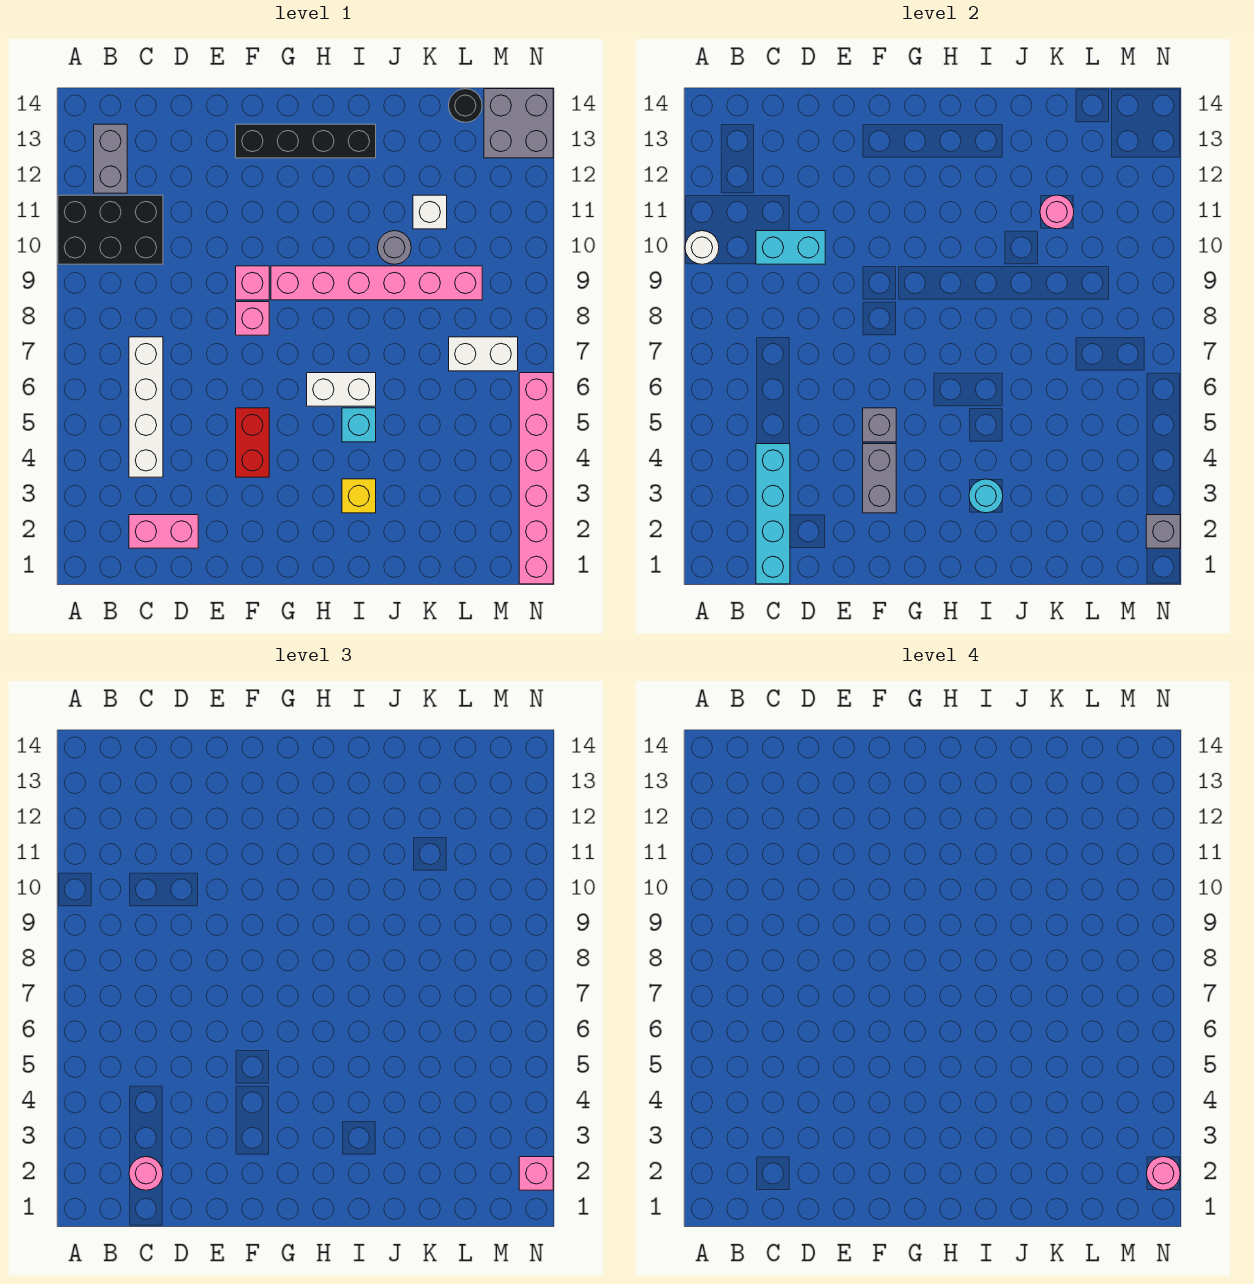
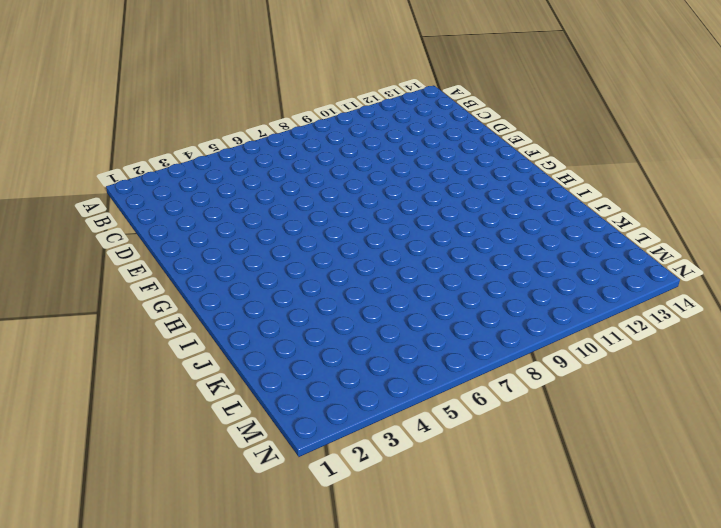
none -> black 2x3 brick [58,195,163,264]
none -> grey 1x2 brick [94,124,127,193]
none -> pink 1x2 brick [129,515,198,548]

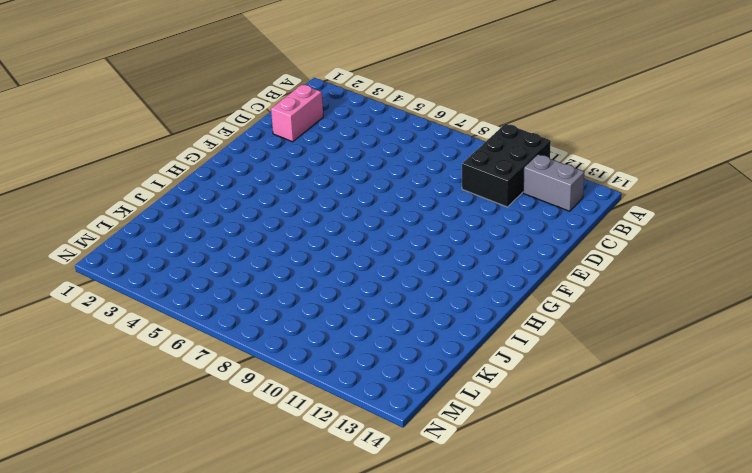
none -> white 1x4 brick [129,337,163,477]
none -> red 1x2 brick [236,408,269,477]
none -> pink 1x1 brick [236,302,269,335]

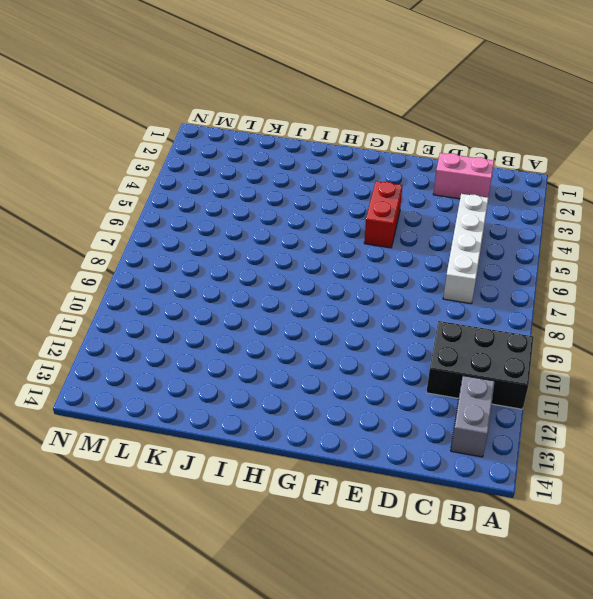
none -> pink 1x1 brick [236,302,269,335]
none -> pink 1x1 brick [236,266,269,300]
none -> black 1x4 brick [236,124,376,158]

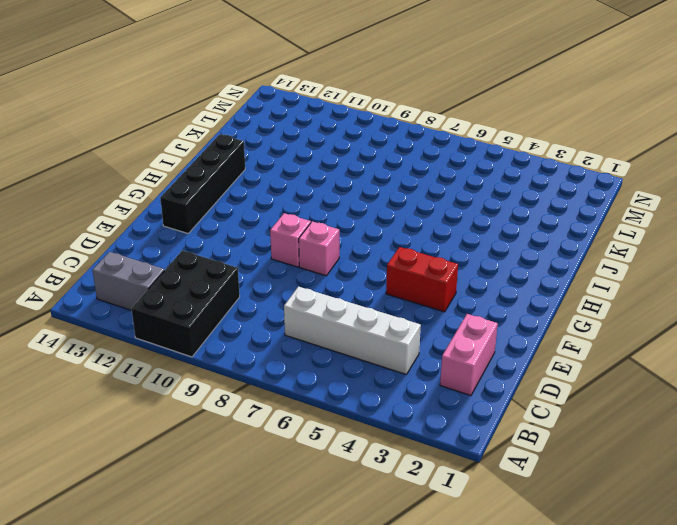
none -> pink 1x6 brick [271,266,482,300]
none -> white 1x2 brick [307,373,376,406]
none -> yellow 1x1 brick [342,479,376,513]

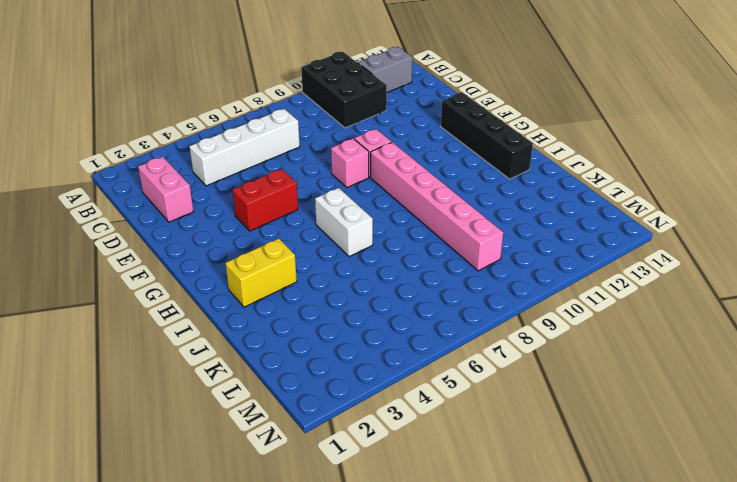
yellow 1x2 brick [225,238,297,307] -> yellow 1x1 brick [342,479,376,513]
none -> cyan 1x1 brick [342,408,376,442]
none -> grey 1x1 round brick [378,231,411,264]
none -> white 1x1 brick [413,195,447,229]

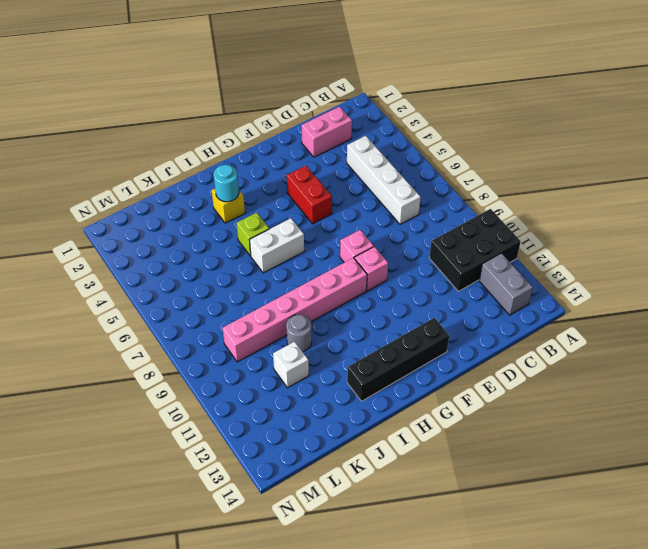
lime 1x1 brick [237,213,269,256] -> cyan 1x1 brick [342,408,376,442]
none -> white 1x2 brick [449,337,518,371]
none -> black 1x1 round brick [449,89,482,122]
none -> grey 2x2 brick [484,89,553,158]

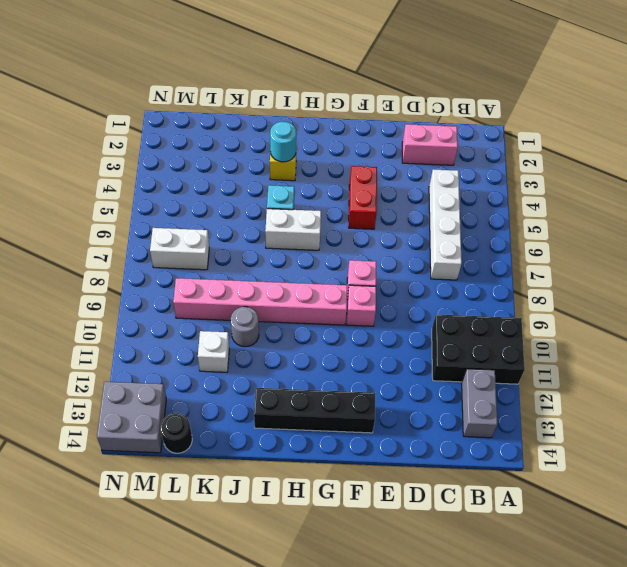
none -> pink 1x6 brick [519,373,553,584]
none -> white 1x1 round brick [685,231,719,264]
none -> cyan 1x4 brick [756,444,790,584]

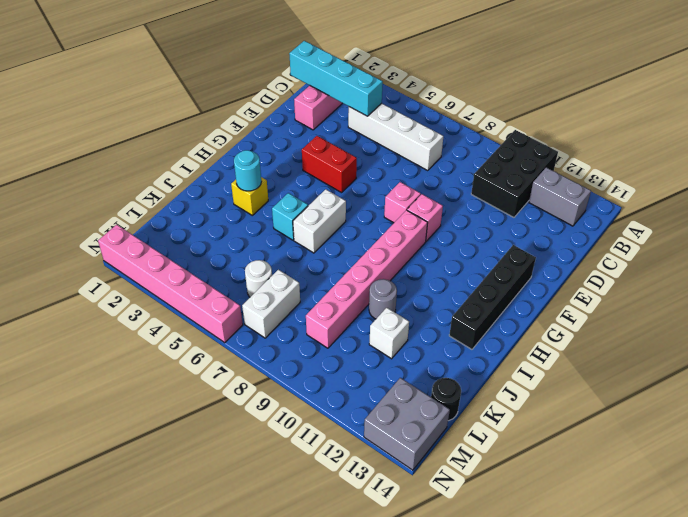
white 1x1 round brick [245,260,272,297] -> white 1x1 round brick moved to [685,231,719,264]
none -> cyan 1x2 brick [756,231,825,264]
none -> grey 1x2 brick [863,444,896,513]
none -> grey 1x1 brick [863,408,896,442]

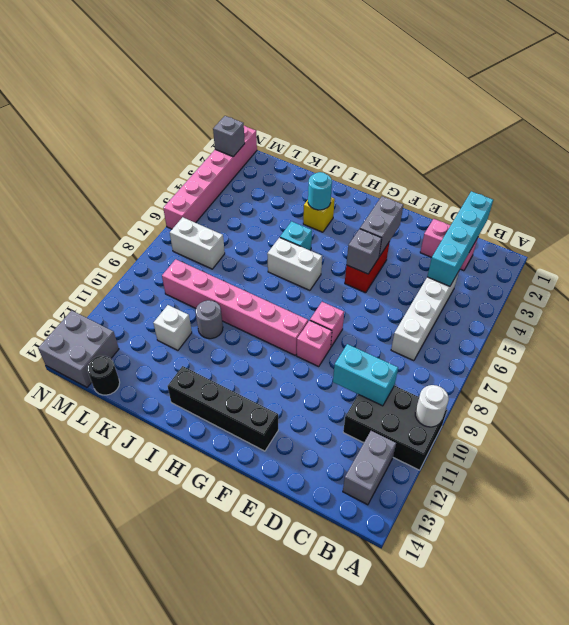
none -> pink 1x1 round brick [1040,195,1074,229]
none -> pink 1x1 round brick [129,1157,163,1190]
none -> pink 1x1 brick [519,1157,553,1190]

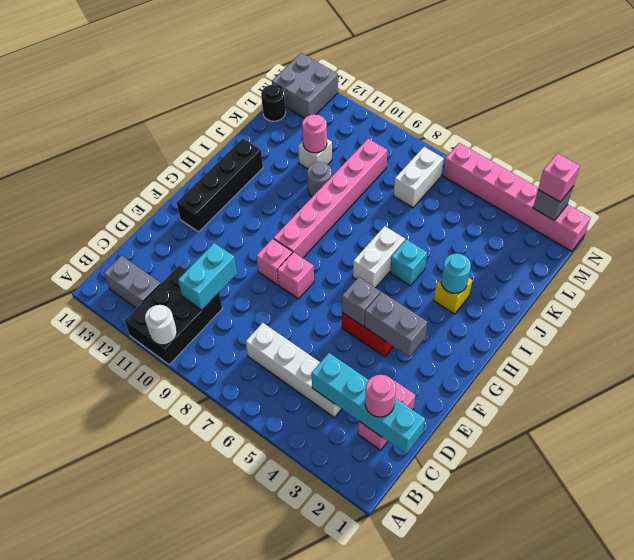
none -> pink 1x1 round brick [1147,1157,1180,1190]

